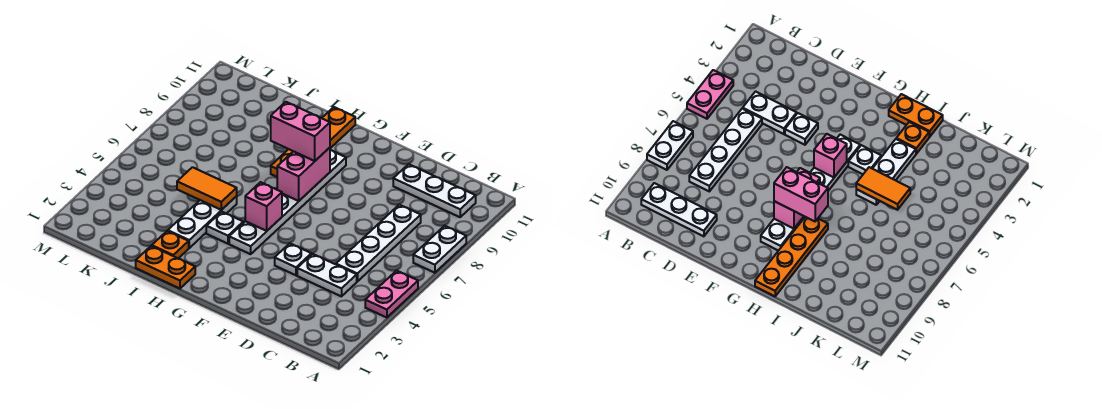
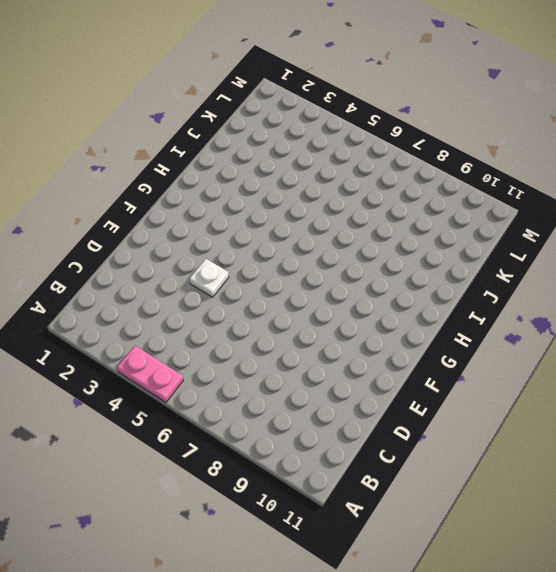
none -> white 1x2 plate [413,226,466,273]
none -> white 1x3 plate [393,164,476,217]
none -> white 1x2 plate [297,254,357,297]

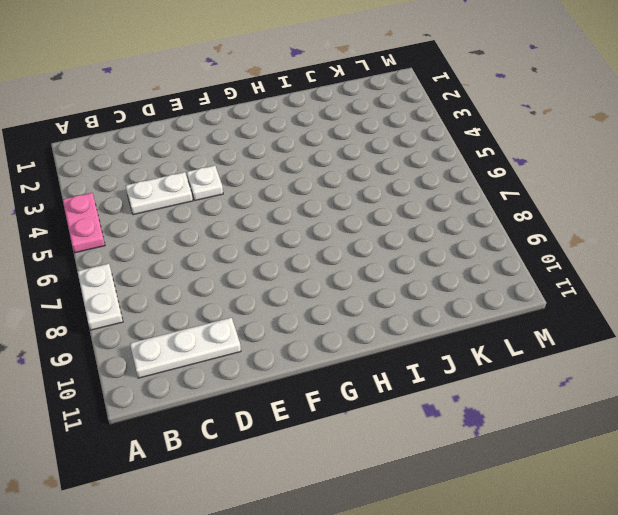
none -> white 1x4 plate [336,205,421,282]
none -> white 1x6 plate [229,150,346,254]
none -> orange 1x2 plate [136,246,195,289]

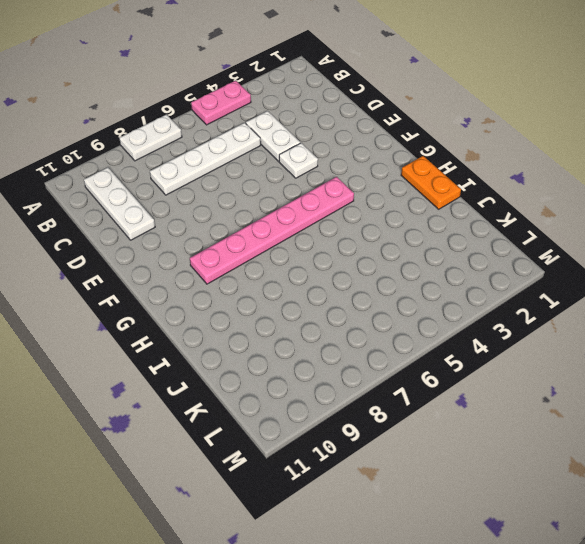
pink 1x6 plate [190,177,354,284] -> white 1x6 plate [229,150,346,254]
none -> white 1x1 plate [206,212,243,244]
none -> orange 1x4 plate [271,107,355,177]
none -> orange 1x1 plate [152,231,189,258]

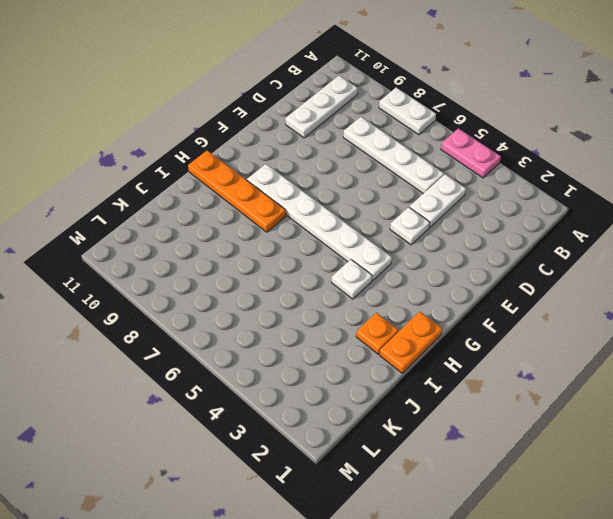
none -> white 1x3 plate [168,196,237,248]
none -> pink 1x1 brick [245,182,282,231]
none -> pink 1x2 brick [277,148,330,201]

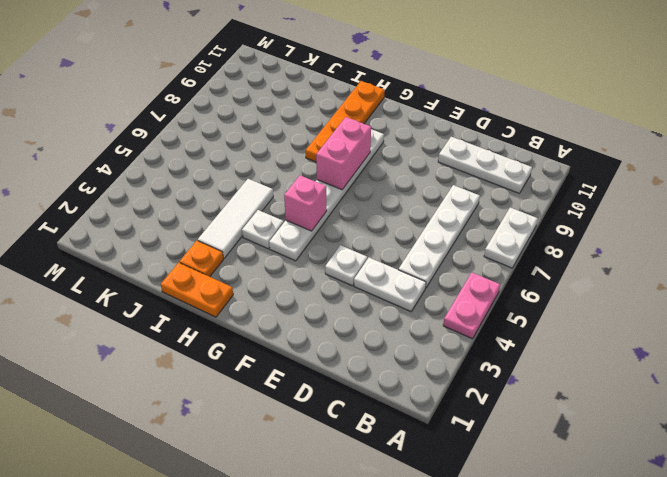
white 1x3 tile [198,179,273,258] -> white 1x3 plate [168,196,237,248]
none -> orange 1x2 tile [177,167,237,210]
none -> pink 1x2 brick [271,102,330,161]

